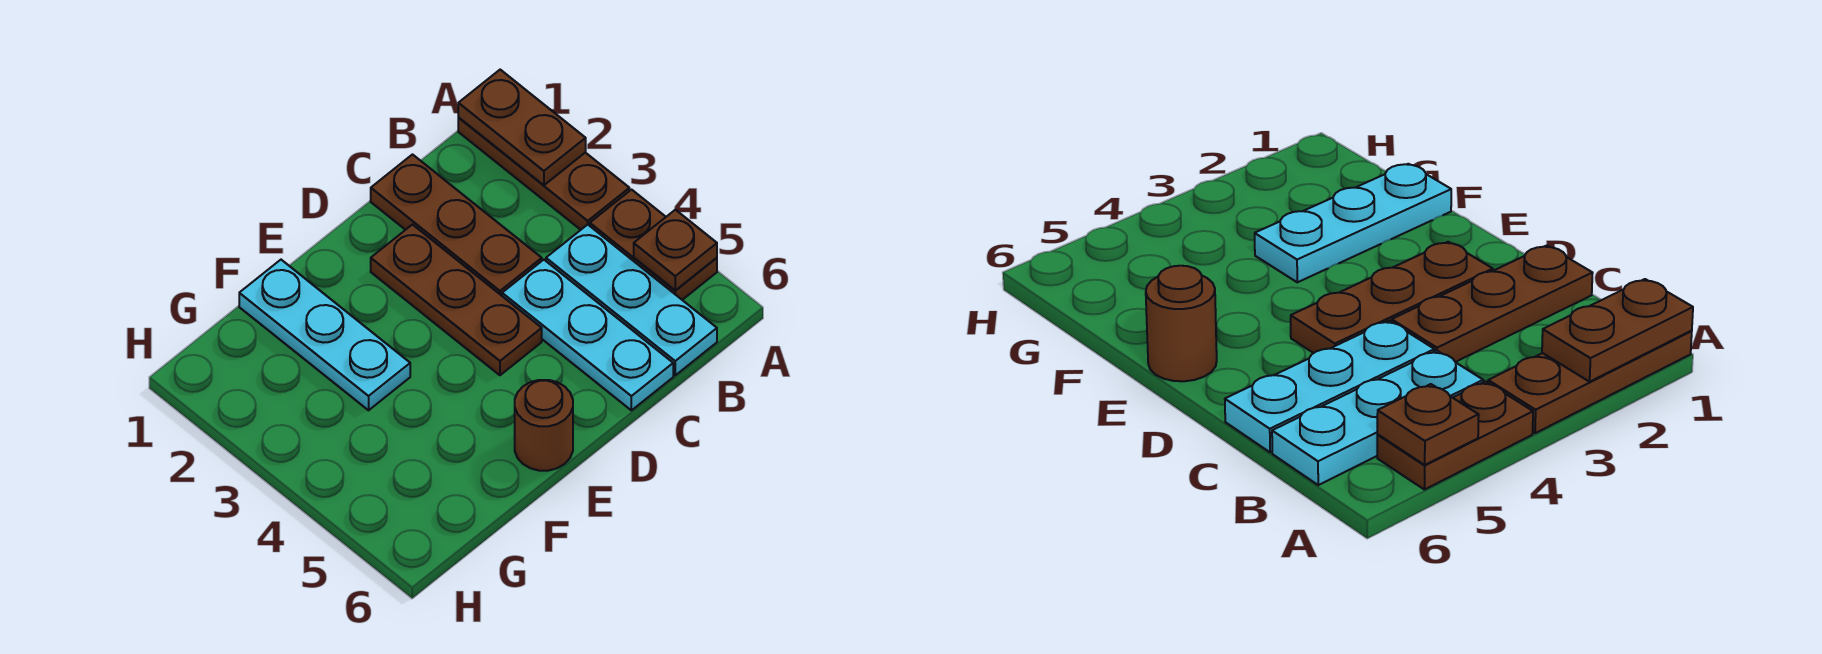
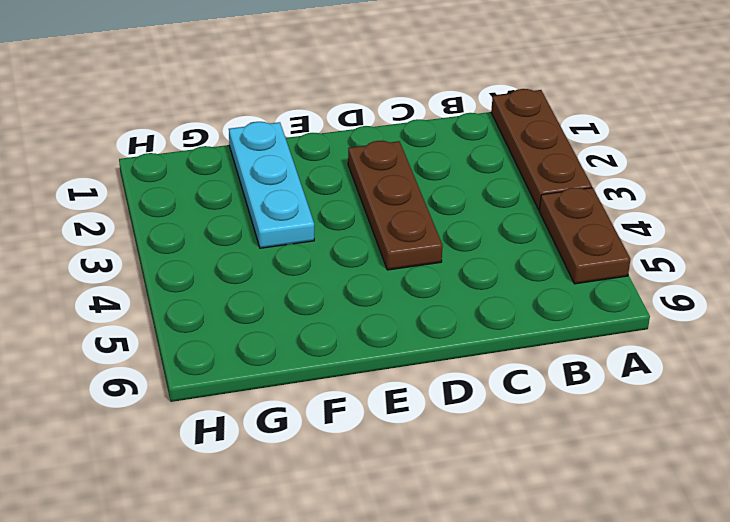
none -> cyan 1x3 plate [546,225,717,375]
none -> brown 1x3 plate [371,155,542,296]

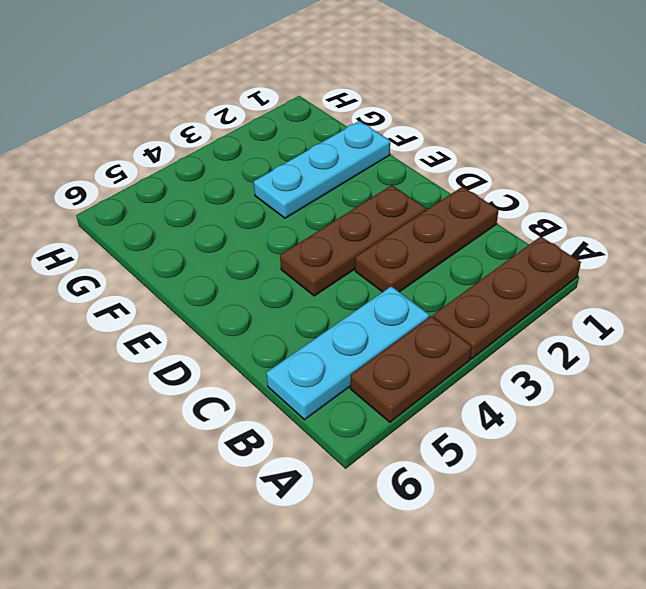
none -> cyan 1x3 plate [502,260,673,410]
none -> brown 1x1 round brick [515,380,573,471]

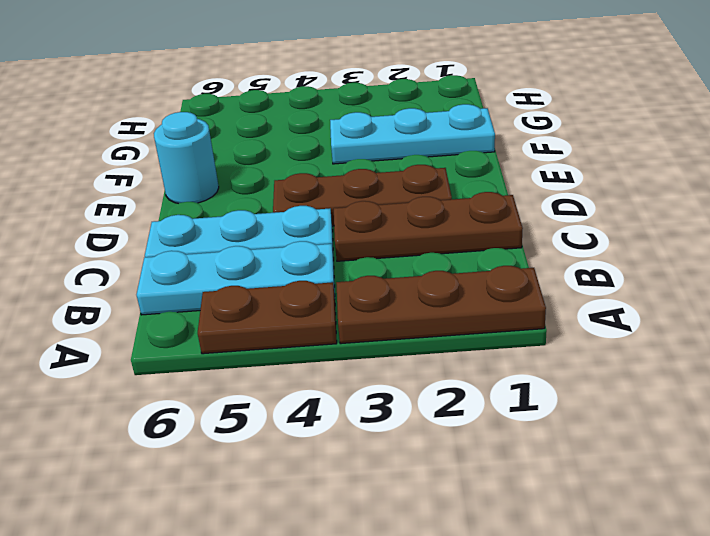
cyan 1x1 round brick [154,112,219,204] -> brown 1x1 round brick [515,380,573,471]
none -> brown 1x2 plate [458,70,586,185]
none -> brown 1x1 plate [634,210,717,291]

